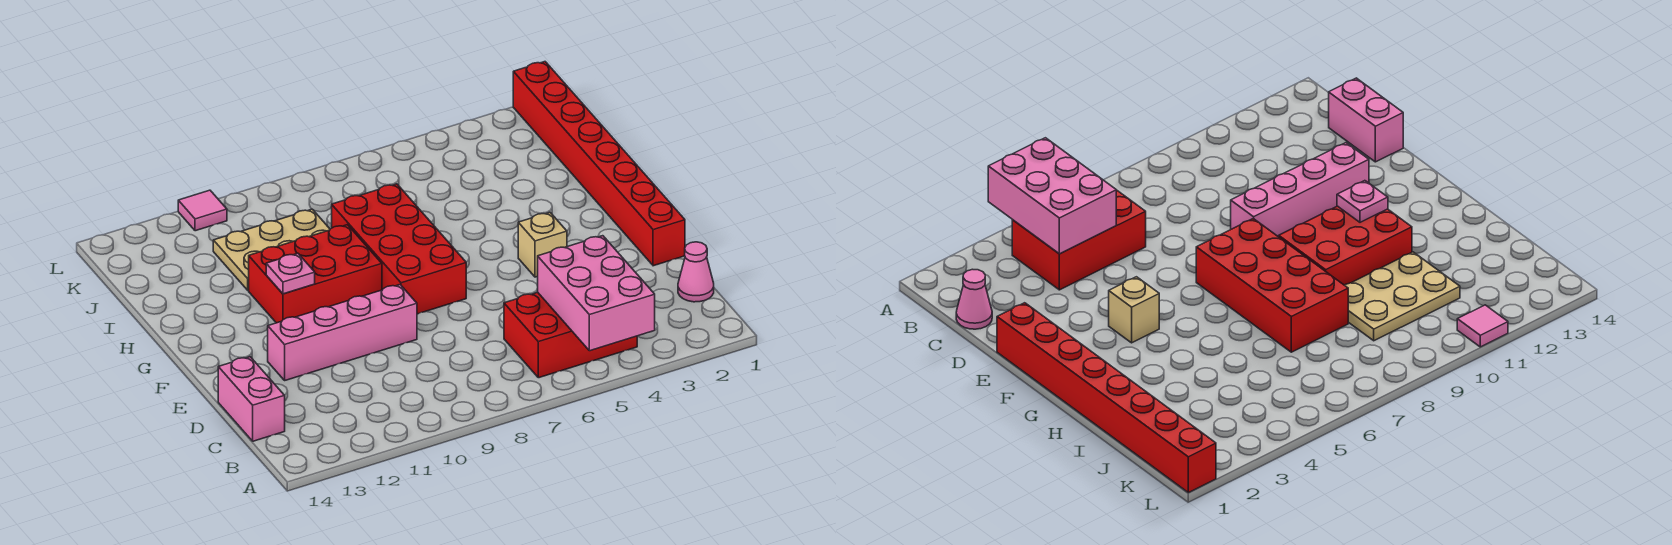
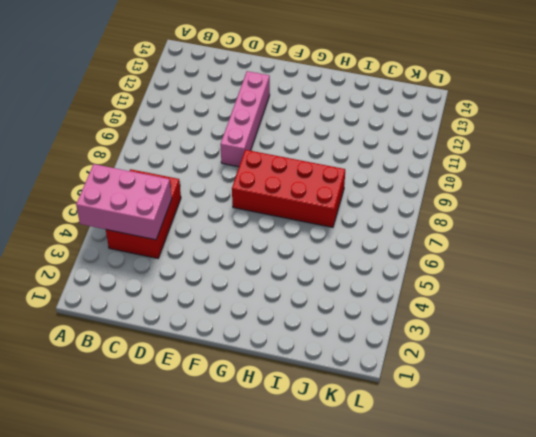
none -> pink 1x1 cone [678,242,714,302]
none -> pink 1x2 brick [218,357,285,441]
none -> red 1x8 brick [513,62,685,266]

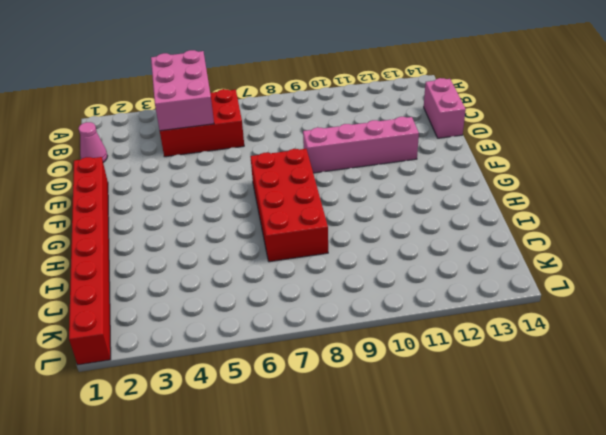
none -> tan 1x1 brick [518,212,567,277]
none -> red 2x3 brick [249,225,382,323]
none -> tan 2x3 plate [213,209,330,290]

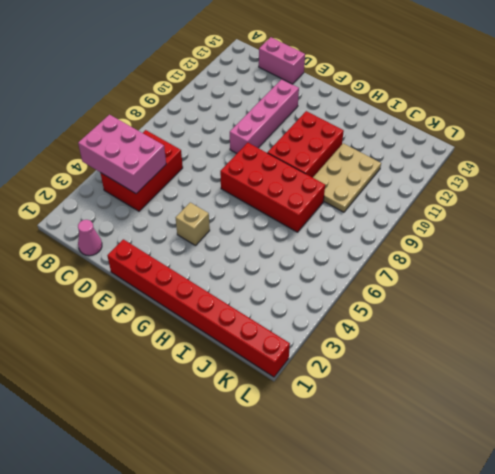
none -> pink 1x1 tile [178,190,227,231]
none -> pink 1x1 plate [266,253,315,294]

